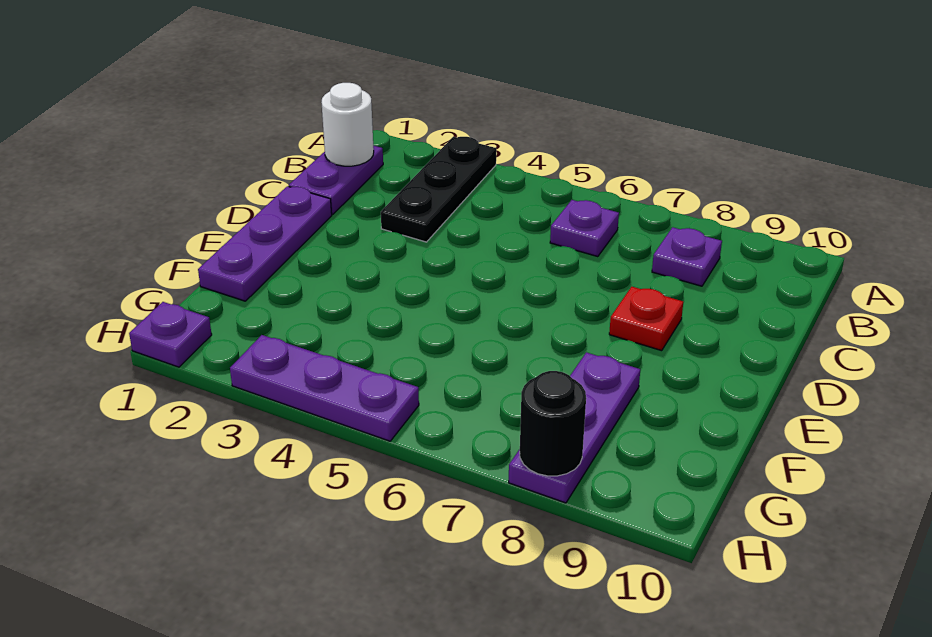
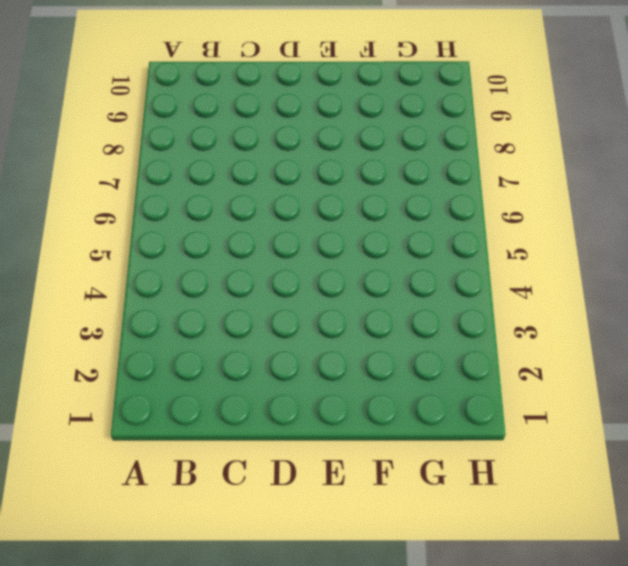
none -> black 1x3 plate [381,137,496,242]
none -> purple 1x2 plate [289,145,383,214]

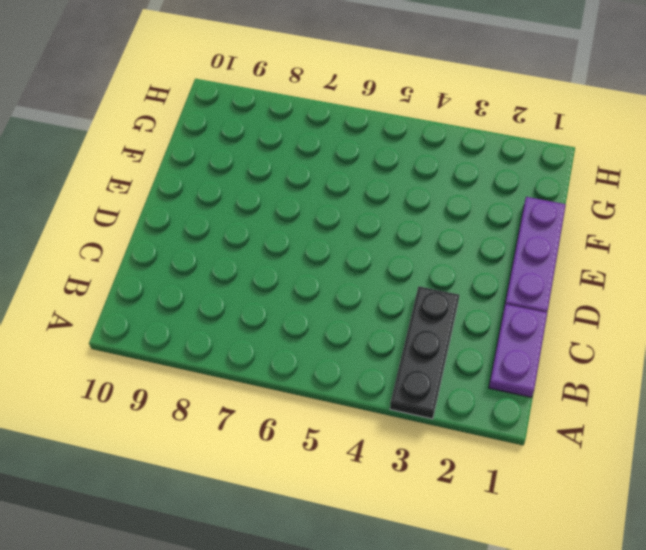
none -> purple 1x1 plate [550,200,619,257]
none -> purple 1x1 plate [652,227,722,286]

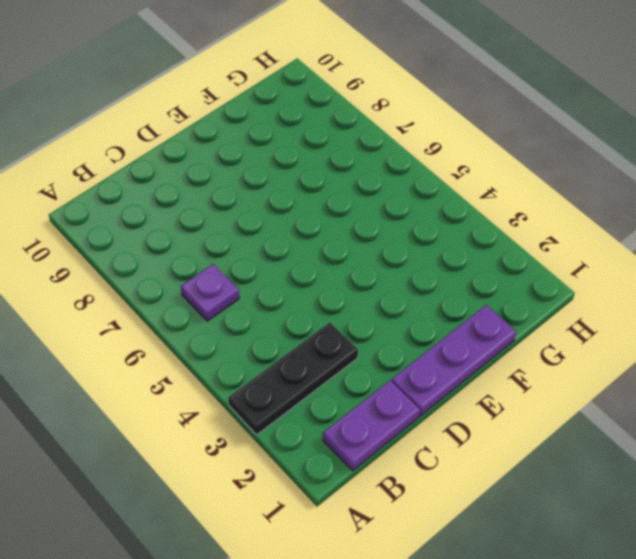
none -> purple 1x1 plate [652,227,722,286]
none -> red 1x1 plate [609,287,683,351]

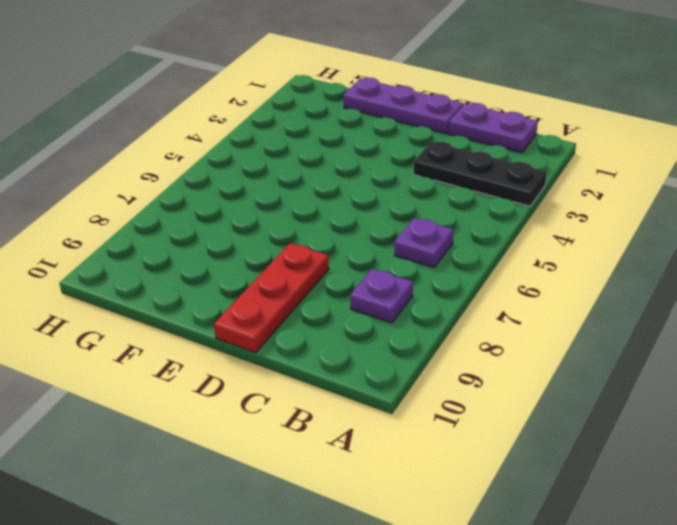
red 1x3 plate [214,243,329,353] -> red 1x1 plate [609,287,683,351]
none -> purple 1x3 plate [509,352,640,503]
none -> purple 1x1 plate [129,302,212,367]

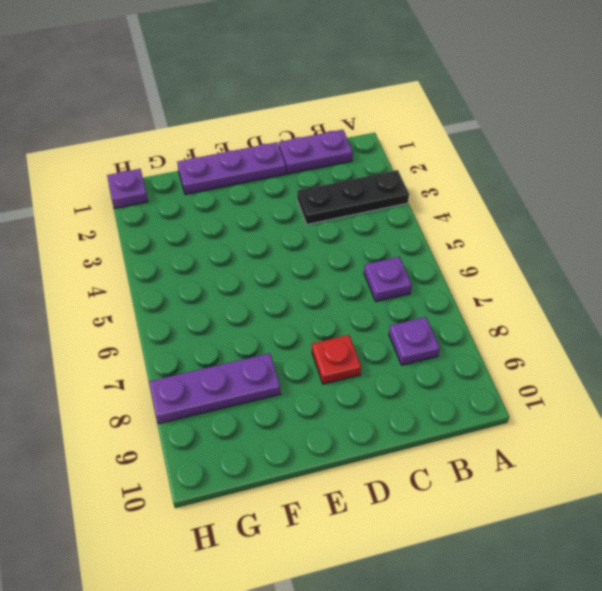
none -> purple 1x3 plate [230,335,419,441]
none -> white 1x1 round brick [321,83,374,166]

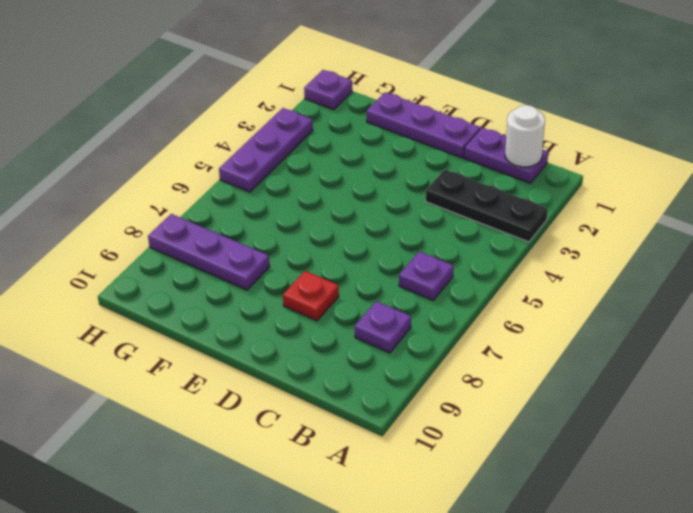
none -> black 1x1 round brick [520,371,586,476]

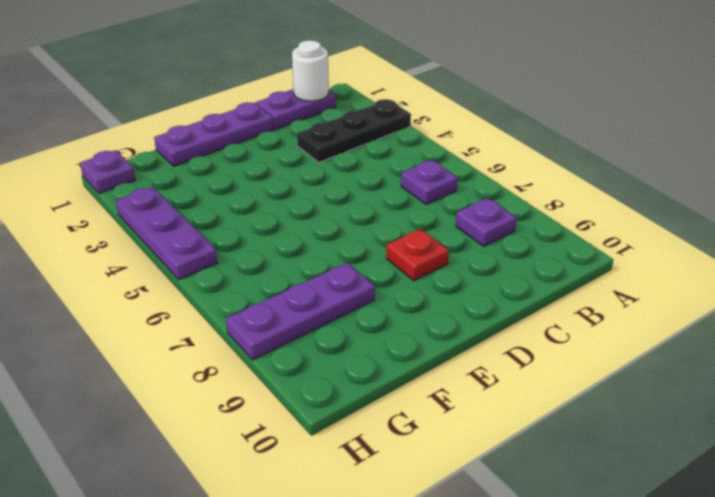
none -> black 1x1 round brick [520,371,586,476]

